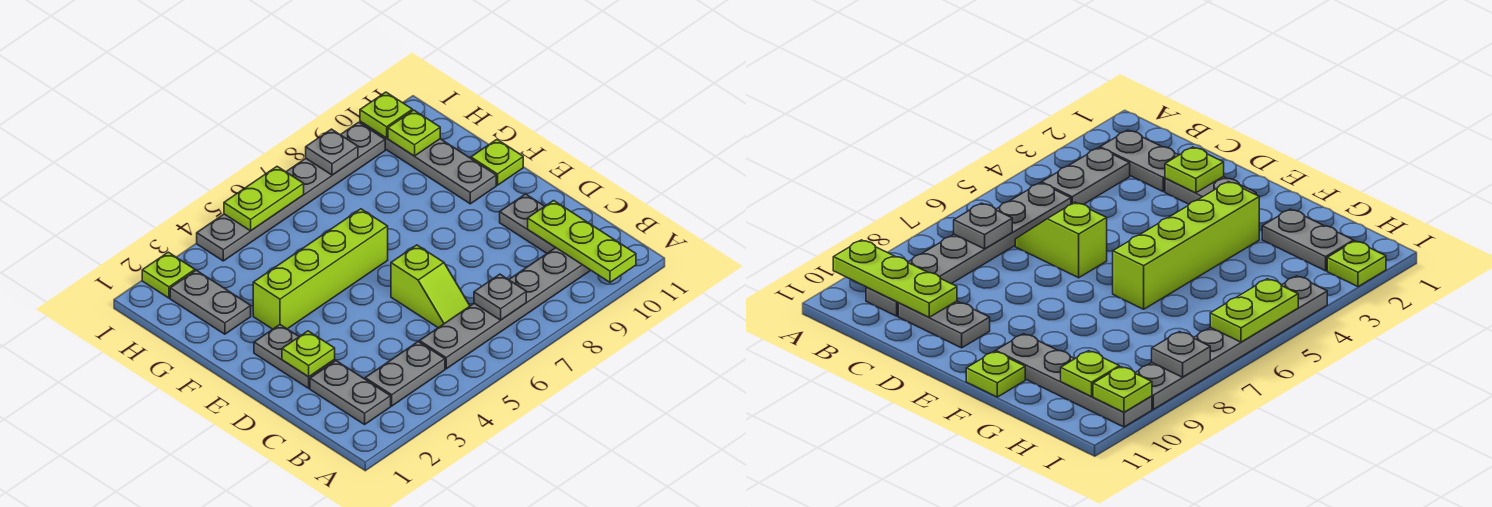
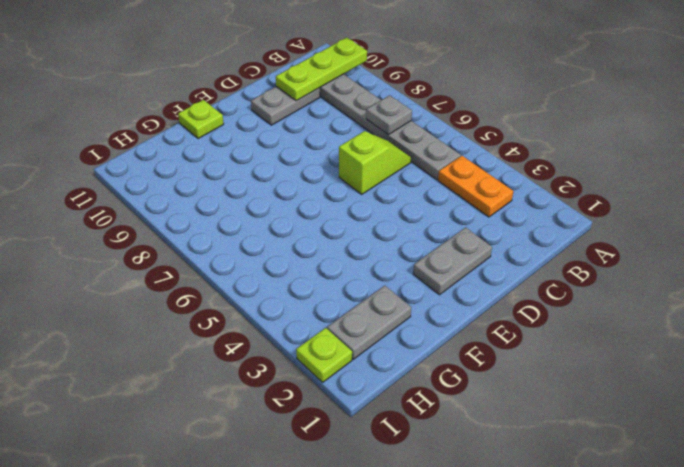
orange 1x2 plate [438,156,513,217] -> grey 1x2 plate [365,342,445,406]
none -> grey 1x2 plate [310,361,391,424]
none -> lime 1x4 brick [253,209,388,329]
none -> grey 1x4 plate [360,121,496,204]

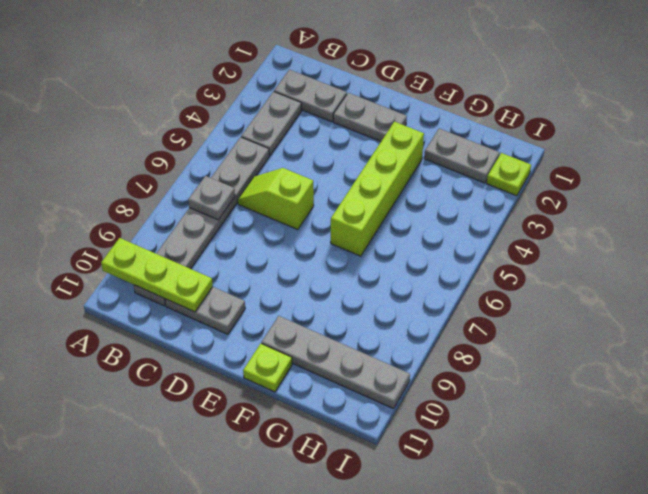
none -> grey 1x6 plate [197,122,385,261]
none -> lime 1x1 plate [282,331,335,377]
none -> lime 1x1 plate [388,110,440,156]

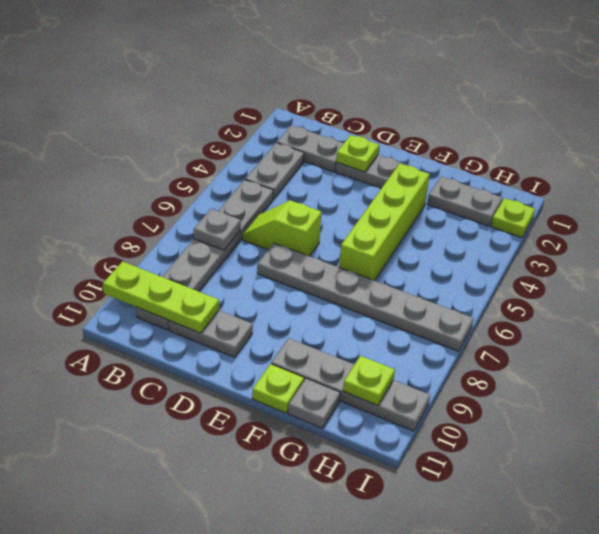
grey 1x6 plate [257,243,473,351] -> grey 1x6 plate turned to [197,122,385,261]
grey 1x1 plate [288,378,340,428] -> grey 1x1 plate moved to [306,129,358,175]
none -> lime 1x2 plate [224,167,304,231]
none -> lime 1x1 plate [360,92,412,138]

